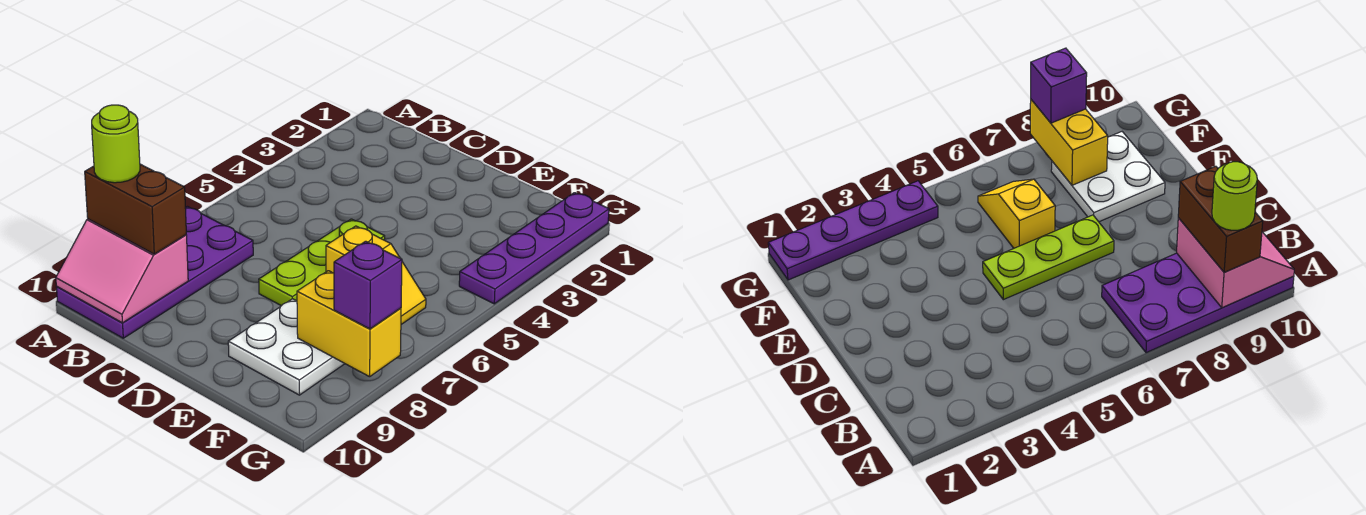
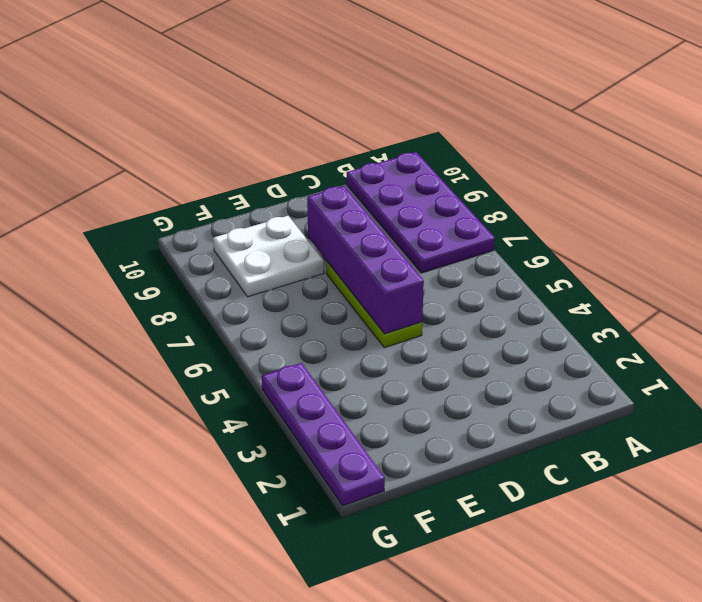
purple 1x4 brick [307,186,424,334] -> none
none -> yellow 1x2 slope [326,226,426,324]
none -> pink 2x2 slope [56,219,188,323]

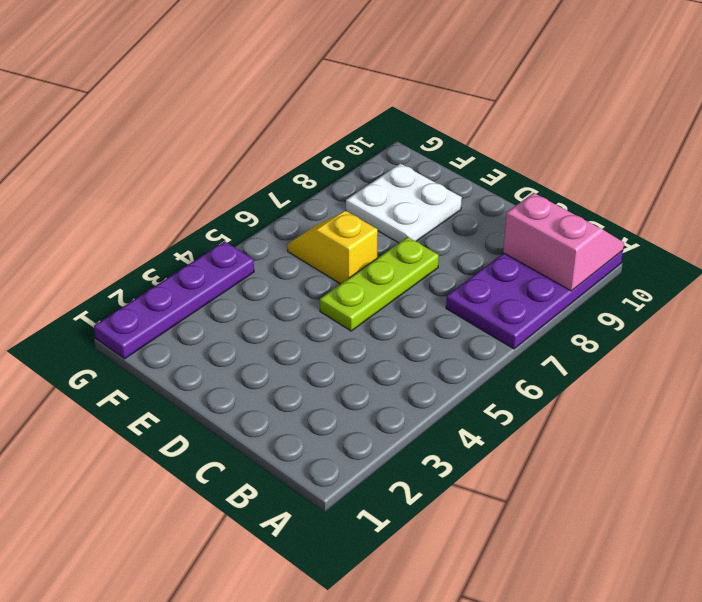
none -> yellow 1x2 brick [297,271,401,377]
none -> brown 1x2 brick [85,164,186,254]

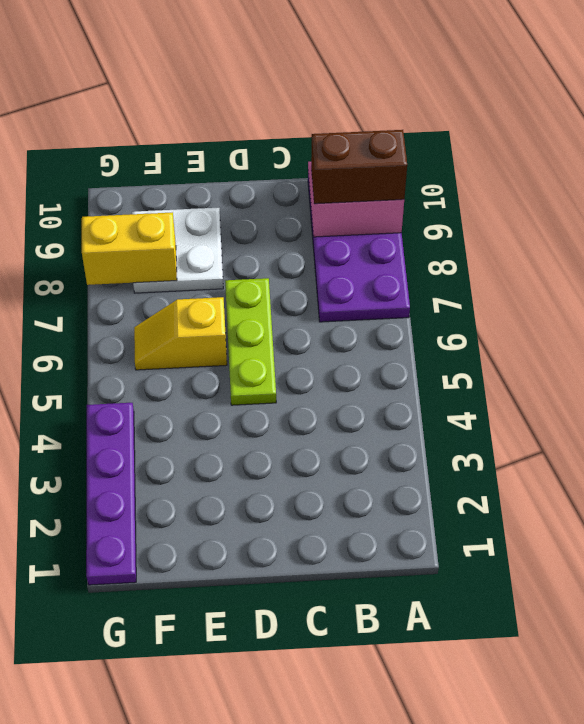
none -> purple 1x1 brick [334,241,402,329]
none -> lime 1x1 round brick [92,105,140,183]

